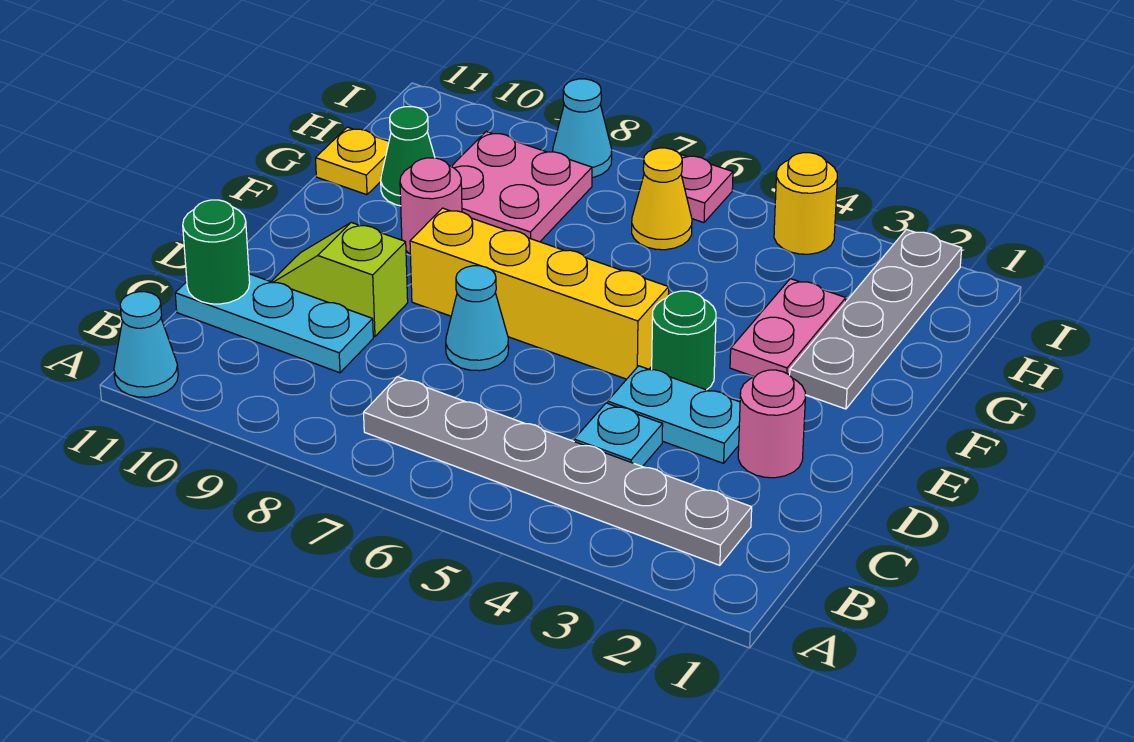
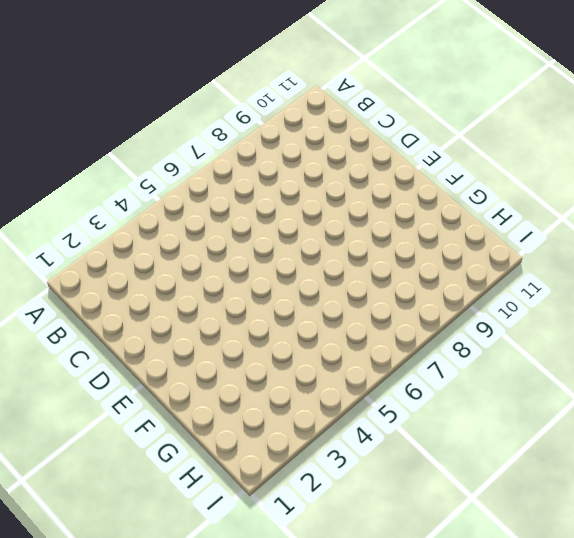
none -> cyan 1x1 cone [114,292,178,397]
none -> grey 1x6 plate [364,377,752,565]
none -> cyan 1x1 plate [574,403,663,467]

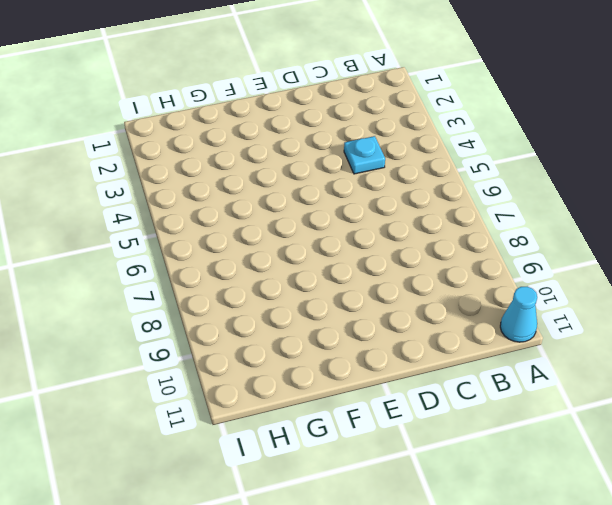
none -> grey 1x6 plate [364,377,752,565]
none -> cyan 1x3 plate [175,274,373,373]
none -> pink 1x1 round brick [738,370,805,478]

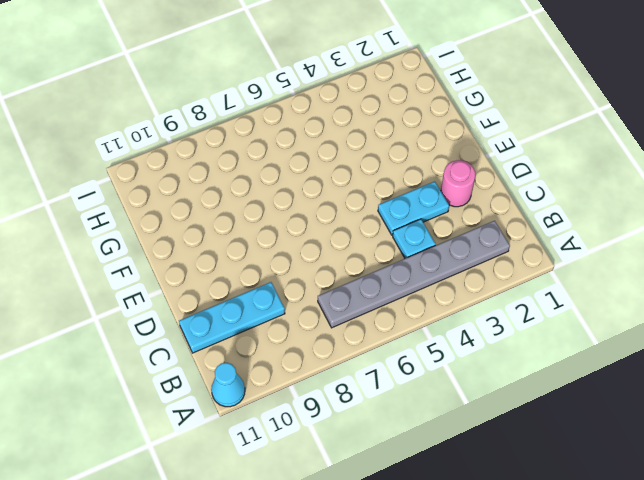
none -> cyan 1x1 cone [446,266,509,371]
none -> lime 1x2 slope [271,223,408,337]
none -> green 1x1 round brick [652,291,716,390]

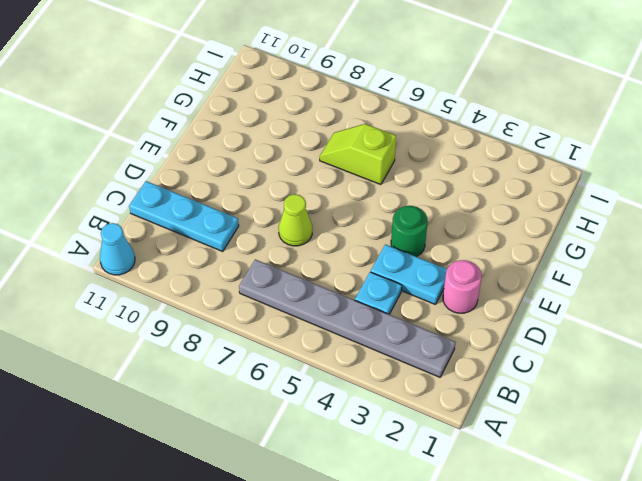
lime 1x1 cone [279,194,312,246] -> cyan 1x1 cone [446,266,509,371]
lime 1x2 slope [320,124,396,185] -> lime 1x2 slope moved to [271,223,408,337]
none -> yellow 1x4 brick [410,208,669,379]
none -> grey 1x4 plate [790,229,962,409]
none -> pink 1x2 plate [730,279,846,377]

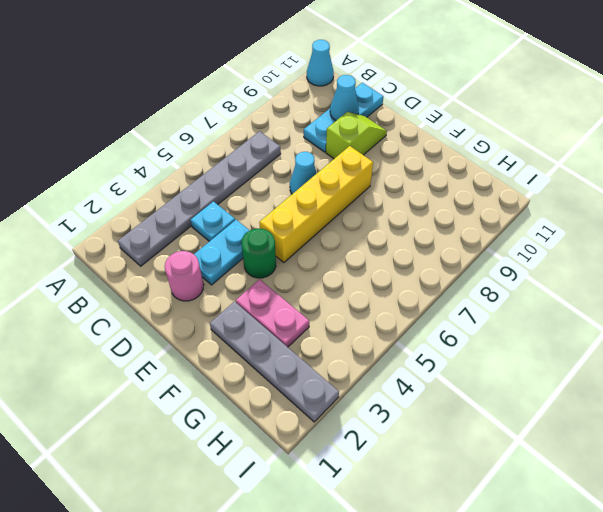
cyan 1x1 cone [330,75,359,120] -> cyan 1x1 cone moved to [553,79,612,177]
none -> pink 1x1 round brick [400,158,462,254]
none -> pink 2x2 plate [451,132,592,242]
none -> green 1x1 cone [381,107,435,206]

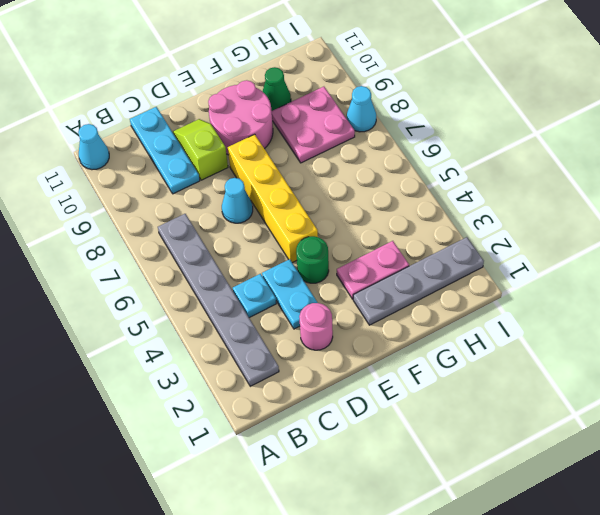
pink 2x2 round brick [208,80,273,155] -> pink 1x1 round brick [400,158,462,254]
none -> yellow 1x1 plate [316,127,389,195]
none -> yellow 1x1 cone [632,148,692,250]
none -> yellow 1x1 round brick [774,153,837,254]

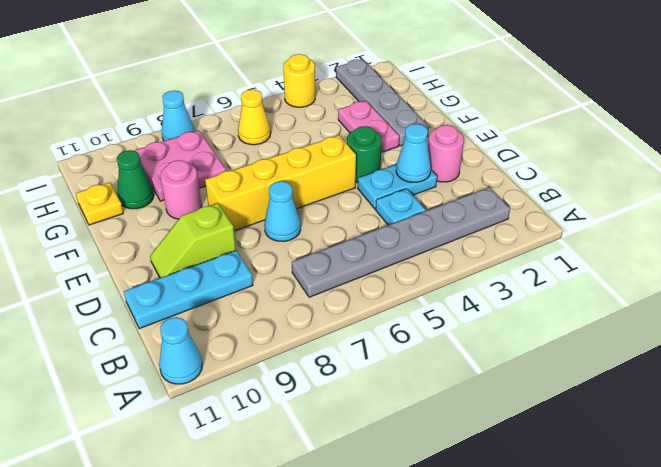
cyan 1x1 cone [396,124,431,182] -> none
none -> pink 1x1 plate [680,154,733,223]
none -> green 1x1 round brick [183,200,250,304]

